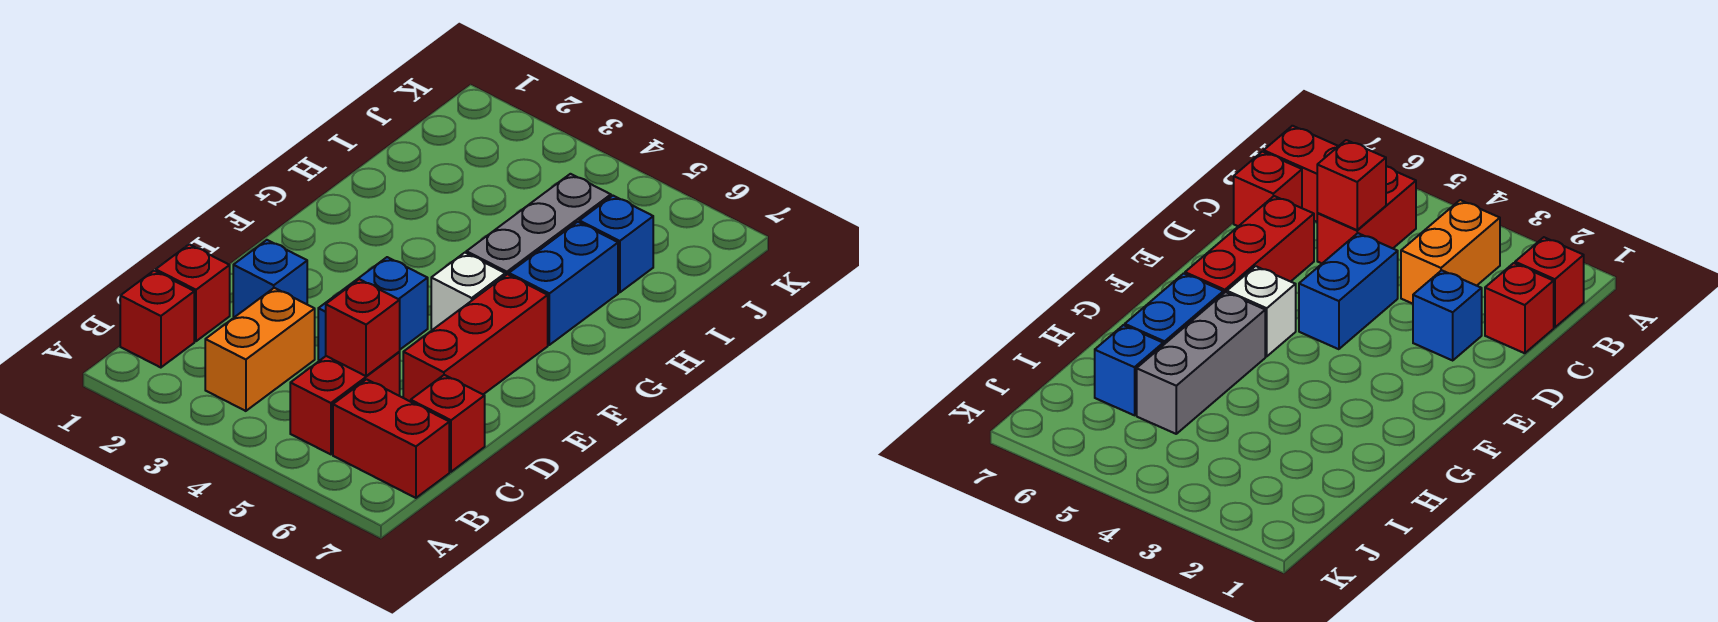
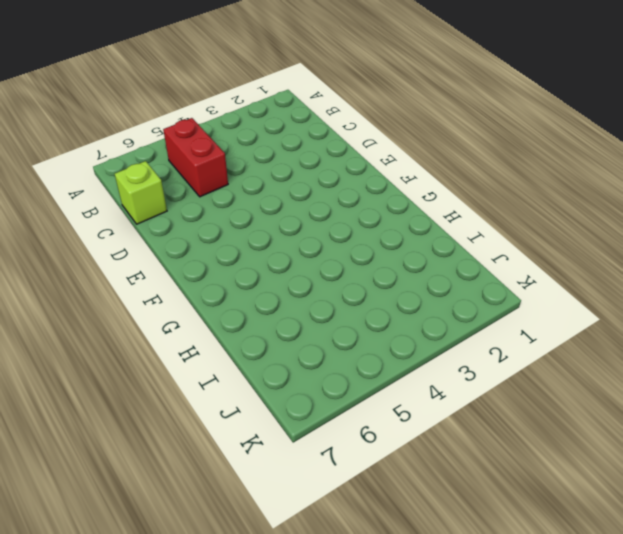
lime 1x1 brick [115,161,167,224] -> red 1x1 brick [411,375,485,472]
none -> red 1x1 brick [120,271,194,368]
none -> orange 1x2 brick [205,288,315,411]
none -> red 1x2 brick [333,379,449,498]

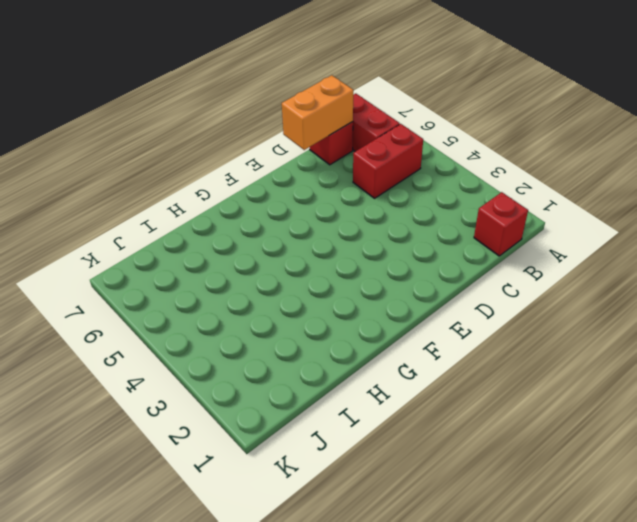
orange 1x2 brick [282,75,353,150] -> orange 1x2 brick moved to [205,288,315,411]
none -> red 1x1 brick [156,244,230,341]
none -> blue 1x1 brick [233,240,307,317]
none -> blue 1x2 brick [318,257,428,361]

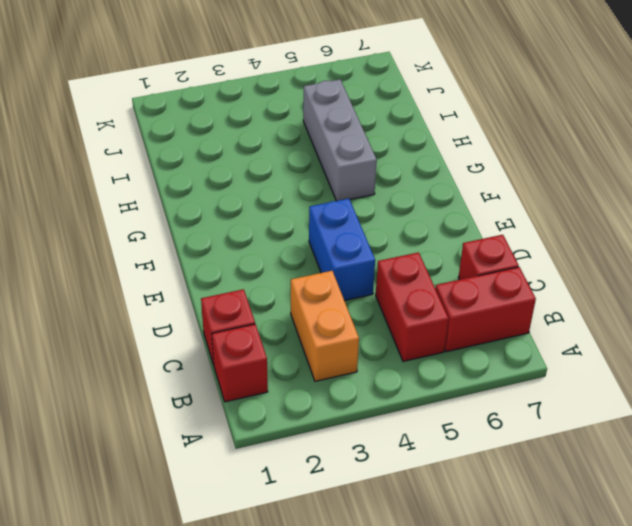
none -> blue 1x1 brick [233,240,307,317]
none -> red 1x3 brick [403,274,548,402]
none -> white 1x1 brick [431,253,505,330]

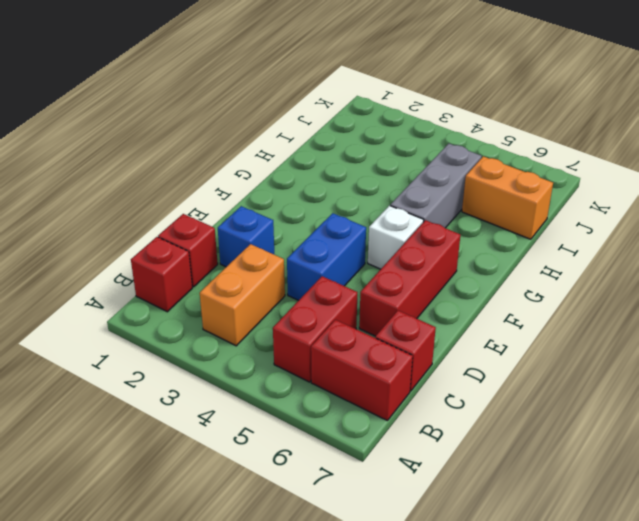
orange 1x2 brick [462,156,553,239] -> blue 1x1 brick [579,196,653,293]
none -> blue 1x2 brick [509,222,618,345]
none -> red 1x1 brick [326,279,400,376]

